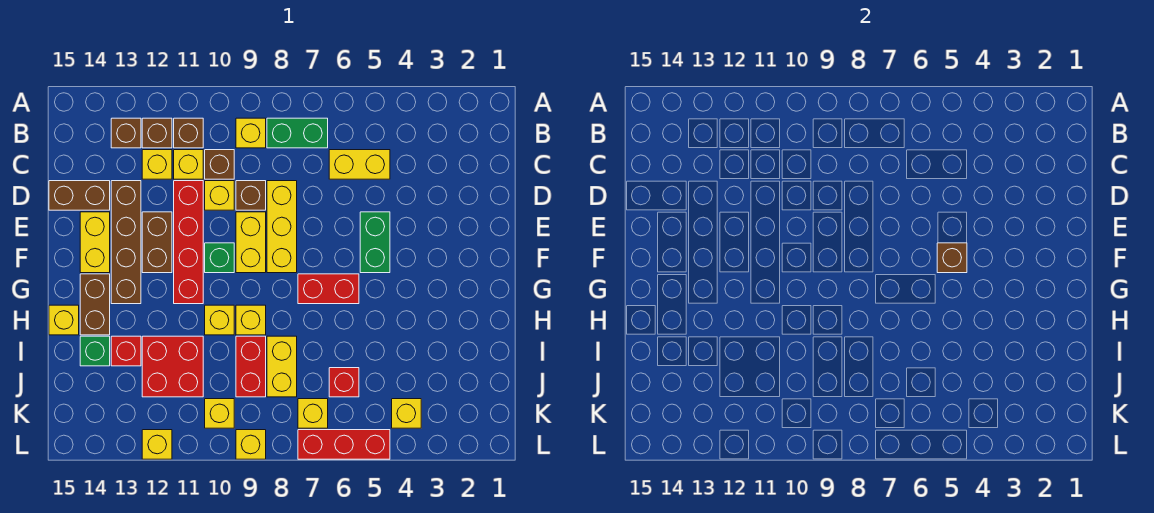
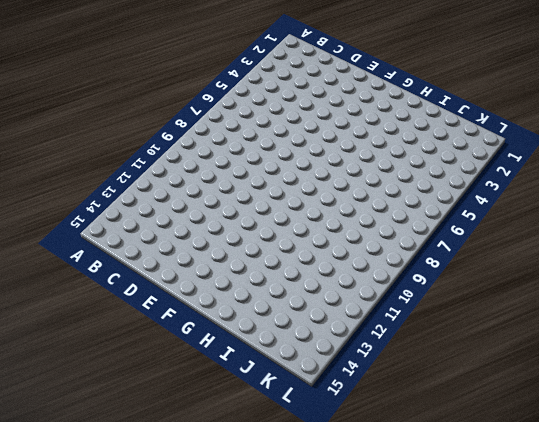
none -> green 1x2 brick [267,118,328,148]
none -> yellow 1x1 brick [236,118,266,148]
none -> brown 1x1 brick [174,118,203,148]
none -> brown 1x1 brick [142,118,172,148]

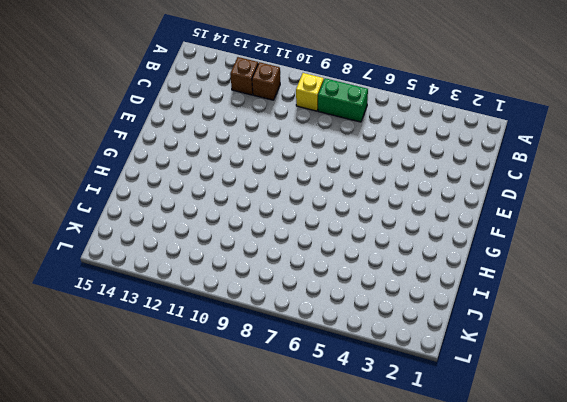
none -> brown 1x1 brick [111,118,141,148]
none -> yellow 1x2 brick [329,150,390,179]
none -> brown 1x1 brick [205,150,234,179]
none -> yellow 1x1 brick [174,150,203,179]

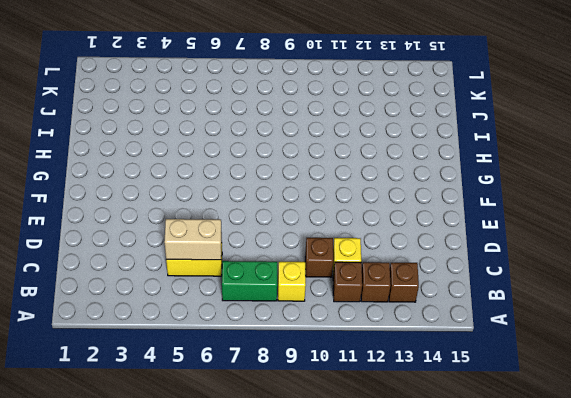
tan 1x2 brick [164,219,222,260] -> none
none -> yellow 1x1 brick [142,150,172,179]
none -> yellow 1x3 brick [267,181,297,273]
none -> brown 1x1 brick [236,181,266,210]
none -> yellow 1x1 brick [205,181,234,210]

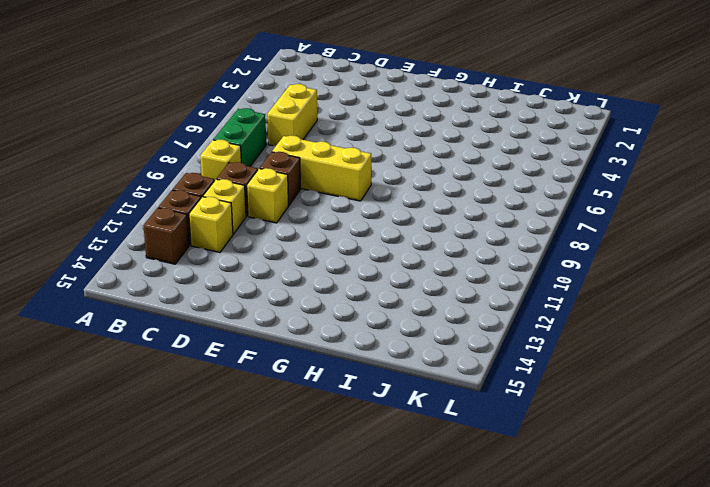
none -> red 1x4 brick [174,181,203,304]
none -> brown 1x4 brick [111,181,141,304]
none -> brown 1x2 brick [49,181,110,210]
none -> green 1x2 brick [360,212,390,273]

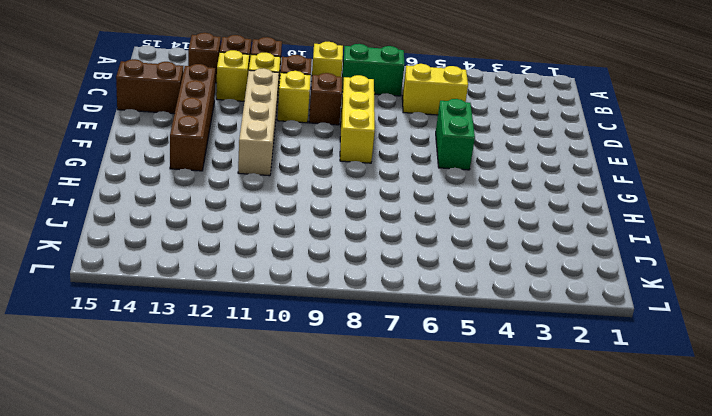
tan 1x4 brick [238,68,279,176] -> red 1x4 brick [174,181,203,304]
none -> yellow 1x2 brick [236,212,266,273]
none -> brown 1x2 brick [142,212,172,273]
none -> yellow 1x2 brick [80,212,110,273]
none -> green 1x1 brick [205,243,234,273]

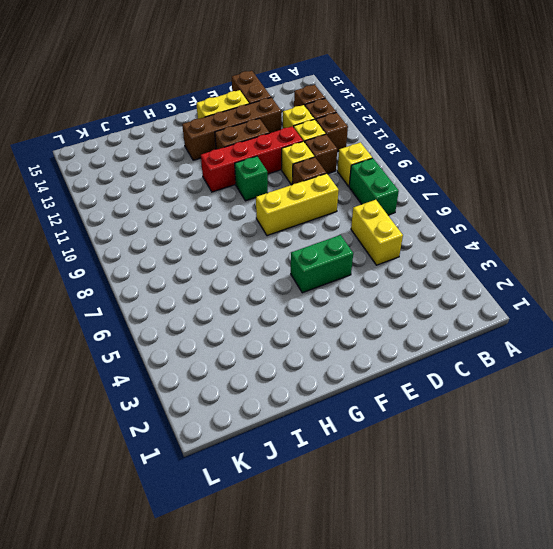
none -> yellow 1x2 brick [236,212,266,273]
none -> red 1x2 brick [298,274,359,304]
none -> brown 1x2 brick [80,274,110,335]
none -> yellow 1x1 brick [236,305,266,335]

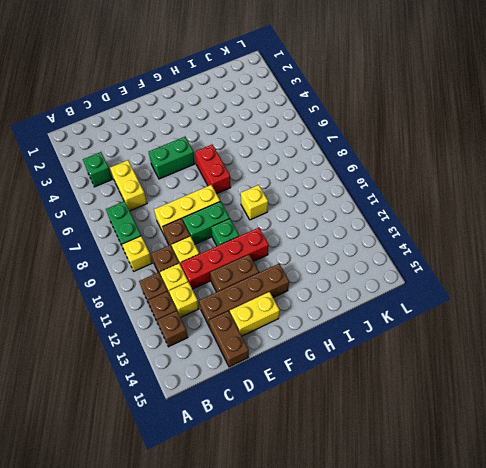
green 1x1 brick [83,152,112,187] -> green 1x1 brick moved to [80,336,110,366]
green 1x2 brick [182,201,230,244] -> yellow 1x2 brick [236,212,266,273]
none -> brown 1x2 brick [80,274,110,335]
none -> yellow 1x1 brick [205,305,234,335]
none -> yellow 1x1 brick [49,305,79,335]
none -> yellow 1x2 brick [267,336,297,397]

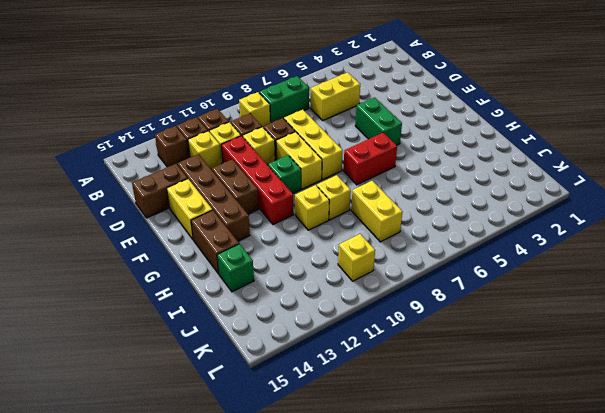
none -> yellow 1x1 brick [49,305,79,335]
none -> red 1x2 brick [236,336,266,397]
none -> red 2x2 brick [142,336,203,397]
none -> red 1x1 brick [111,336,141,366]

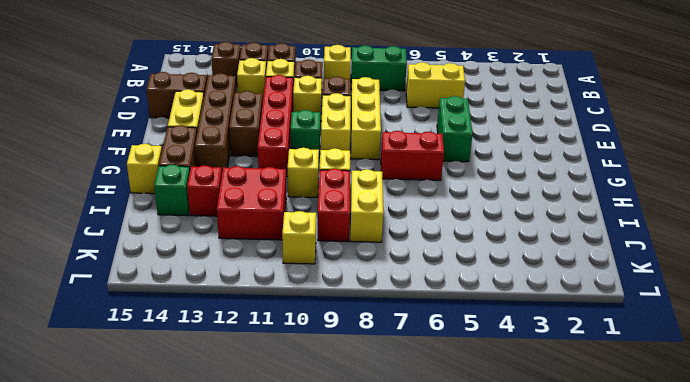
none -> red 1x1 brick [329,368,359,397]
none -> yellow 1x1 brick [392,399,421,428]
none -> yellow 1x1 brick [298,399,328,428]
none -> red 1x3 brick [298,430,390,459]

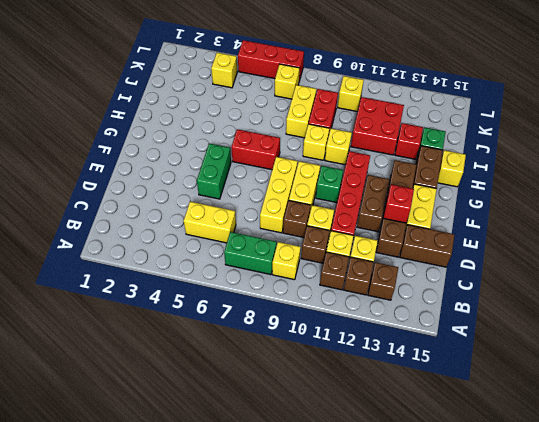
red 1x1 brick [383,185,414,223] -> red 1x1 brick moved to [329,368,359,397]
none -> yellow 1x1 brick [236,430,266,459]
none -> yellow 1x1 brick [142,430,172,459]
none -> brown 1x1 brick [937,243,967,273]

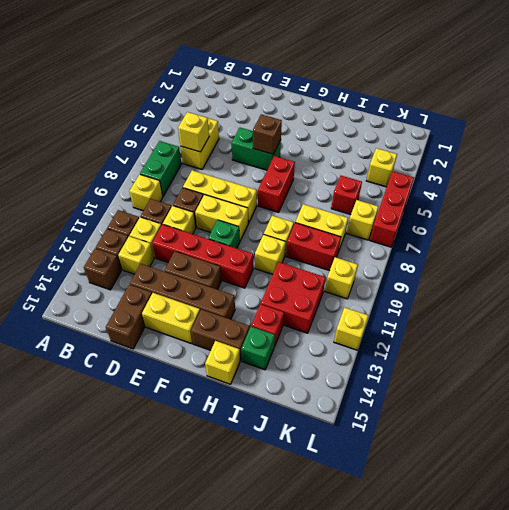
yellow 1x1 brick [178,112,209,152] -> yellow 1x1 brick moved to [236,430,266,459]

